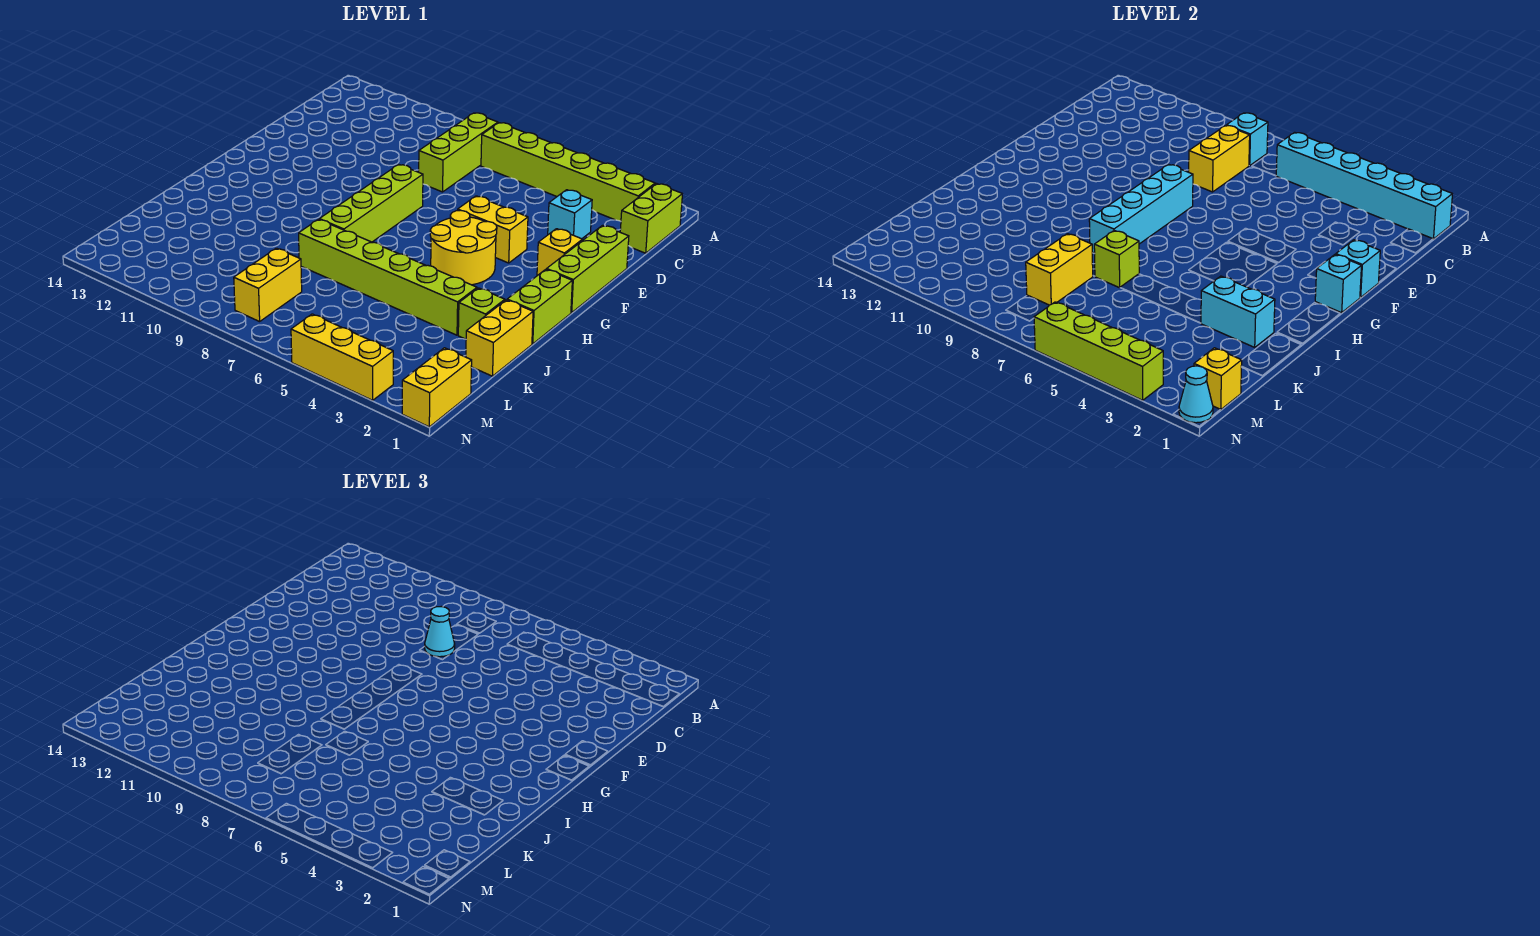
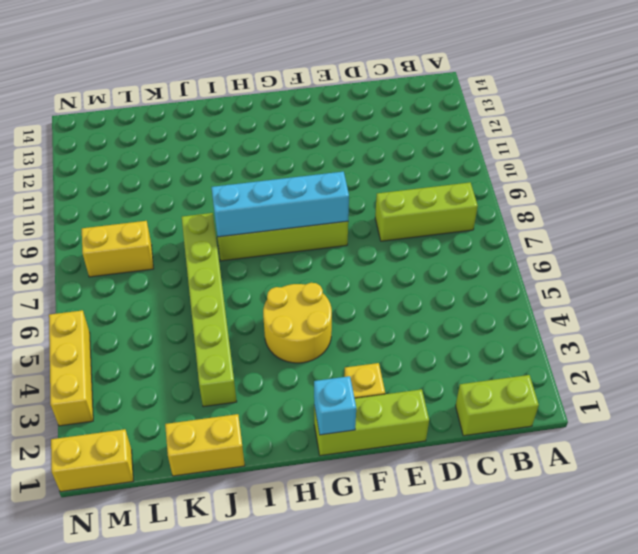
none -> lime 1x6 brick [481,123,655,221]
none -> cyan 1x1 brick [548,190,592,239]
none -> yellow 1x2 brick [458,196,528,263]

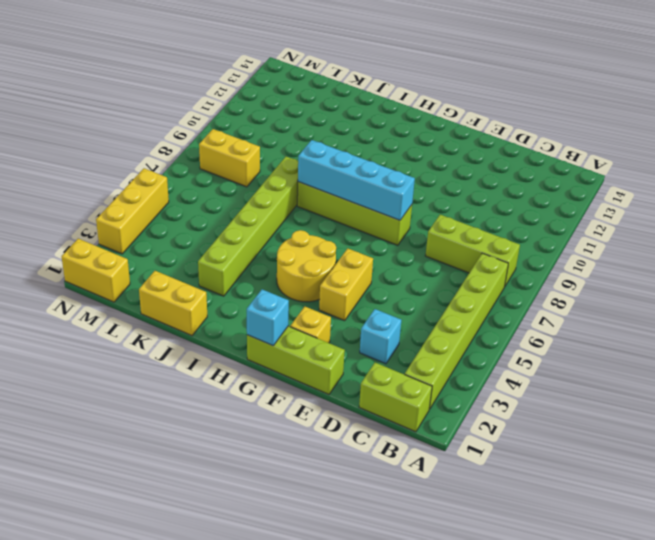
none -> lime 1x2 brick [507,269,572,344]
none -> lime 1x1 brick [458,288,505,339]
none -> cyan 1x6 brick [1276,132,1452,239]

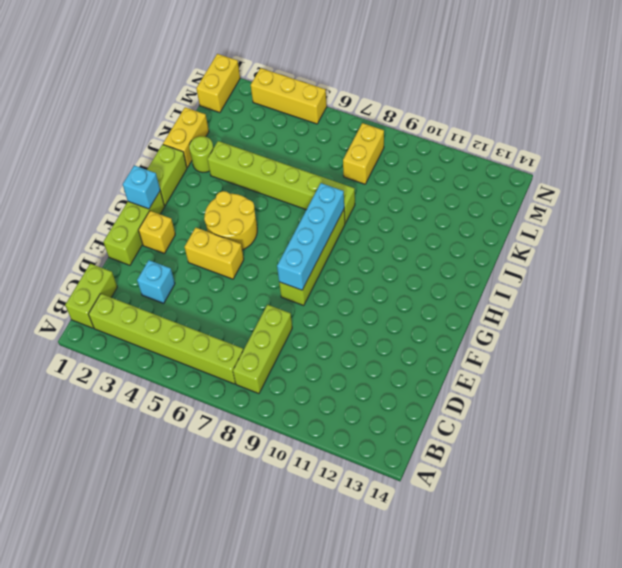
lime 1x1 round brick [189,136,213,172] -> lime 1x1 brick [458,288,505,339]
none -> cyan 1x6 brick [1276,132,1452,239]
none -> cyan 1x1 brick [1227,113,1268,166]
none -> yellow 1x2 brick [1189,125,1250,192]

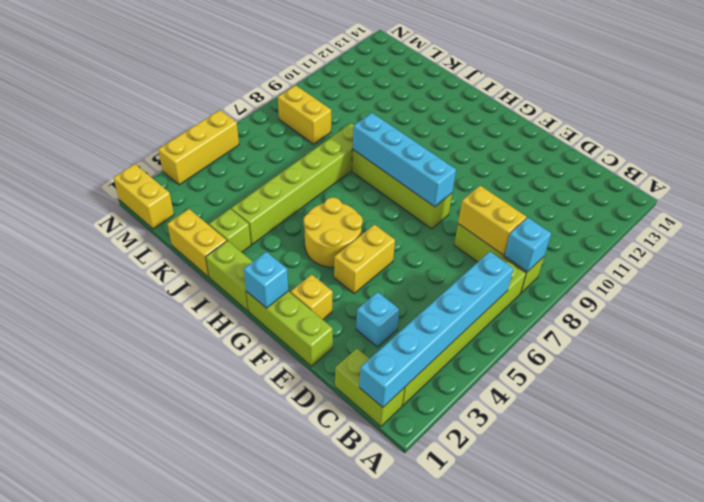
none -> cyan 1x1 brick [1336,240,1380,297]
none -> cyan 1x2 brick [1201,276,1275,347]
none -> lime 1x1 brick [1094,230,1139,288]

